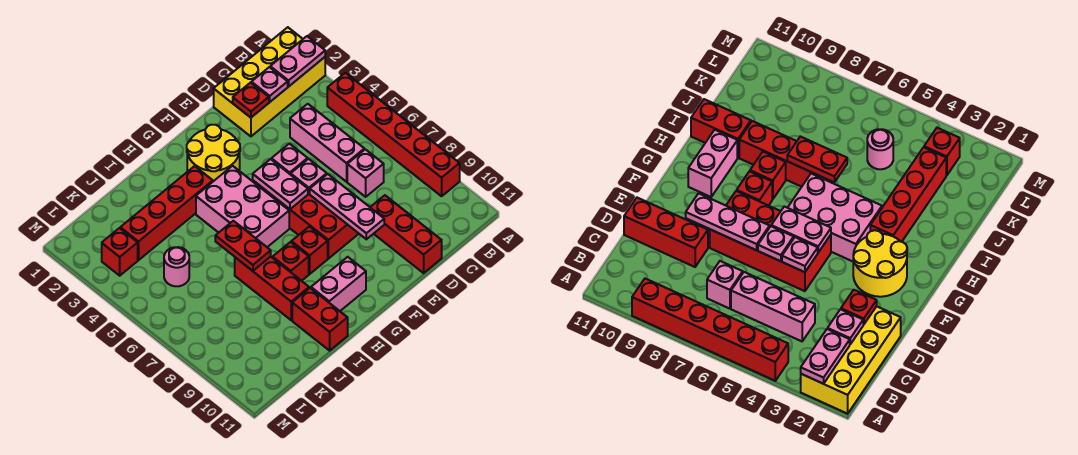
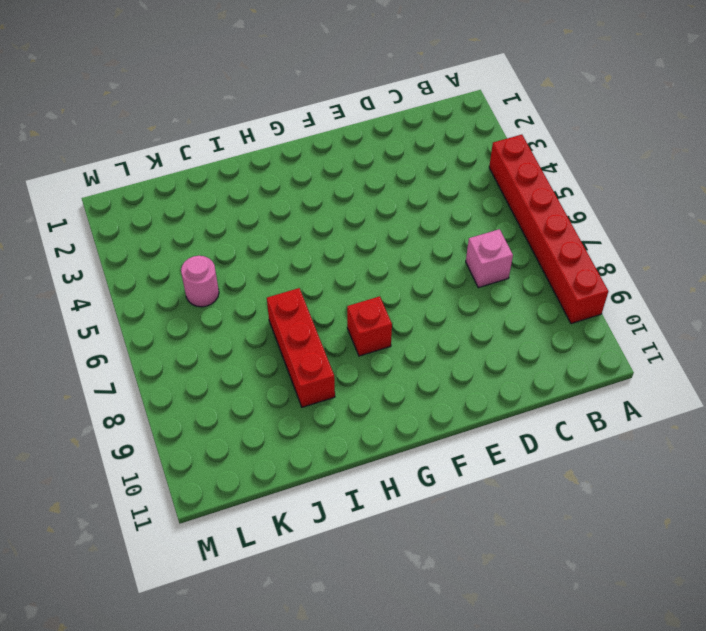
none -> yellow 2x4 brick [214,27,325,136]
none -> pink 1x3 brick [290,104,364,182]
none -> red 1x3 brick [370,195,442,273]

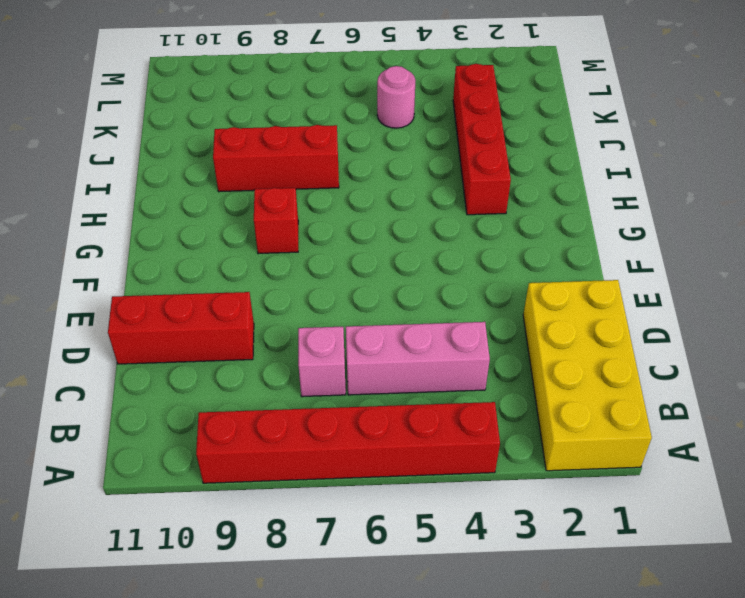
none -> red 2x4 brick [253,181,359,259]
none -> yellow 2x2 round brick [187,125,240,181]
none -> pink 2x3 brick [196,166,289,247]

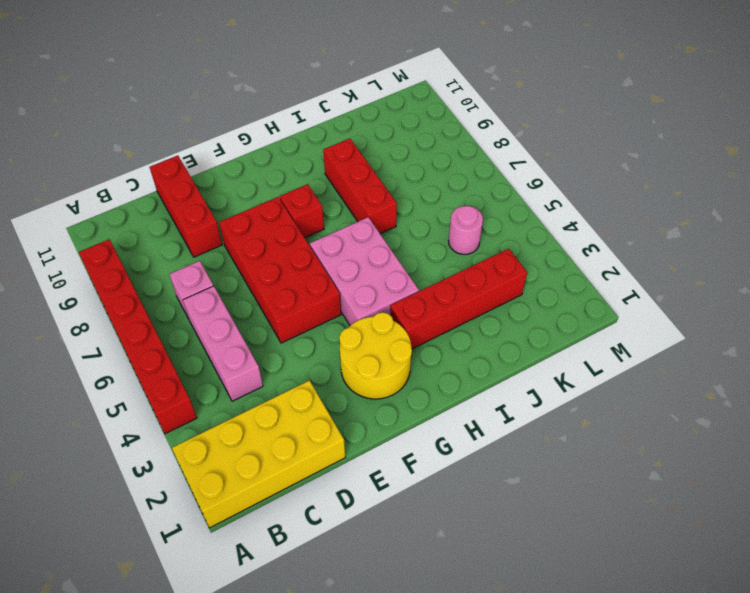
none -> pink 1x2 brick [311,257,366,311]
none -> red 1x1 brick [273,242,309,281]
none -> red 1x2 brick [292,288,348,351]

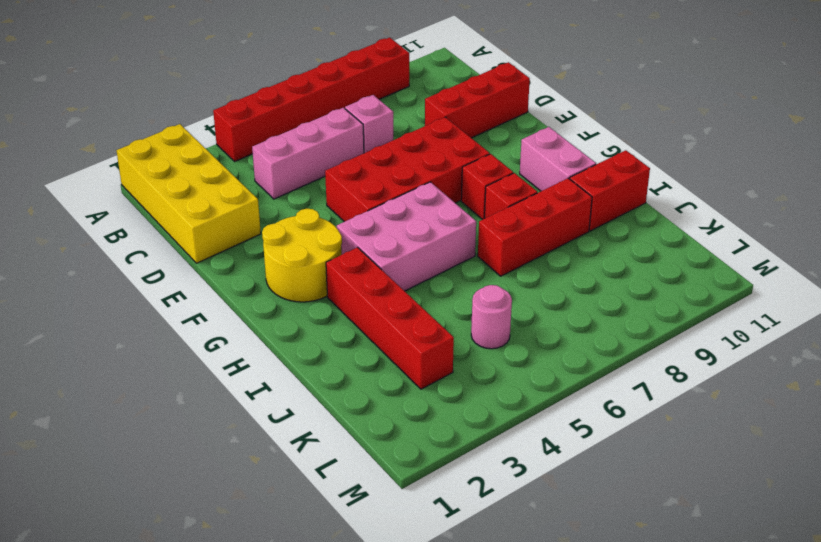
none -> red 1x1 brick [102,228,138,276]
none -> pink 1x2 plate [270,36,325,87]
none -> pink 1x1 plate [251,67,288,102]

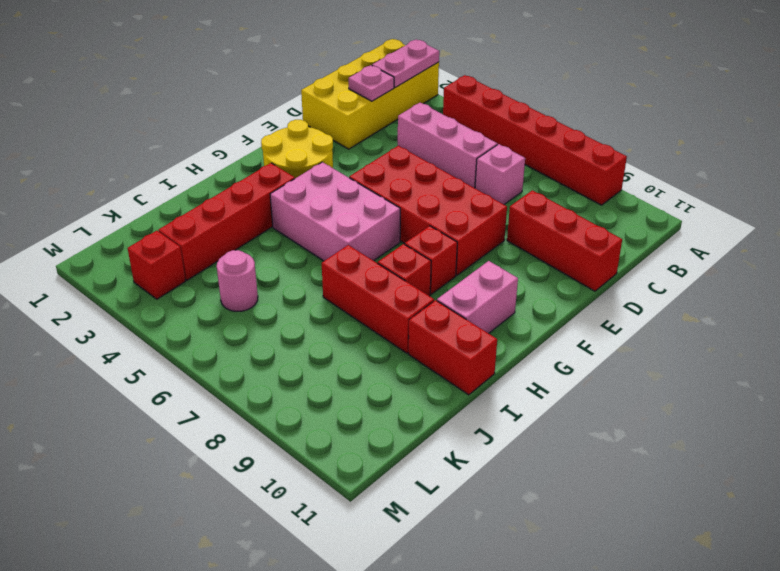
none -> red 1x1 plate [233,83,269,117]
none -> pink 1x1 plate [271,144,308,175]
none -> pink 1x1 plate [291,159,327,194]

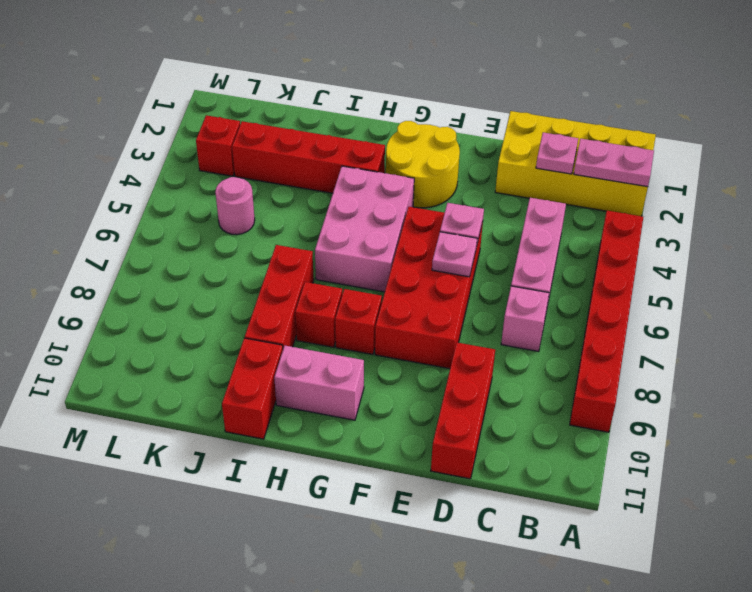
none -> red 1x1 plate [233,83,269,117]
none -> pink 1x3 plate [310,174,384,239]
none -> pink 1x2 plate [253,159,308,209]

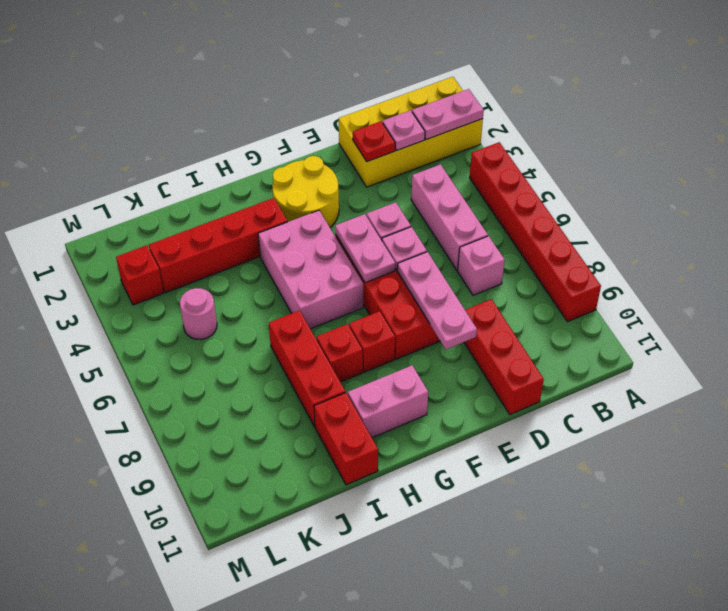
none -> red 1x2 plate [215,221,271,271]

